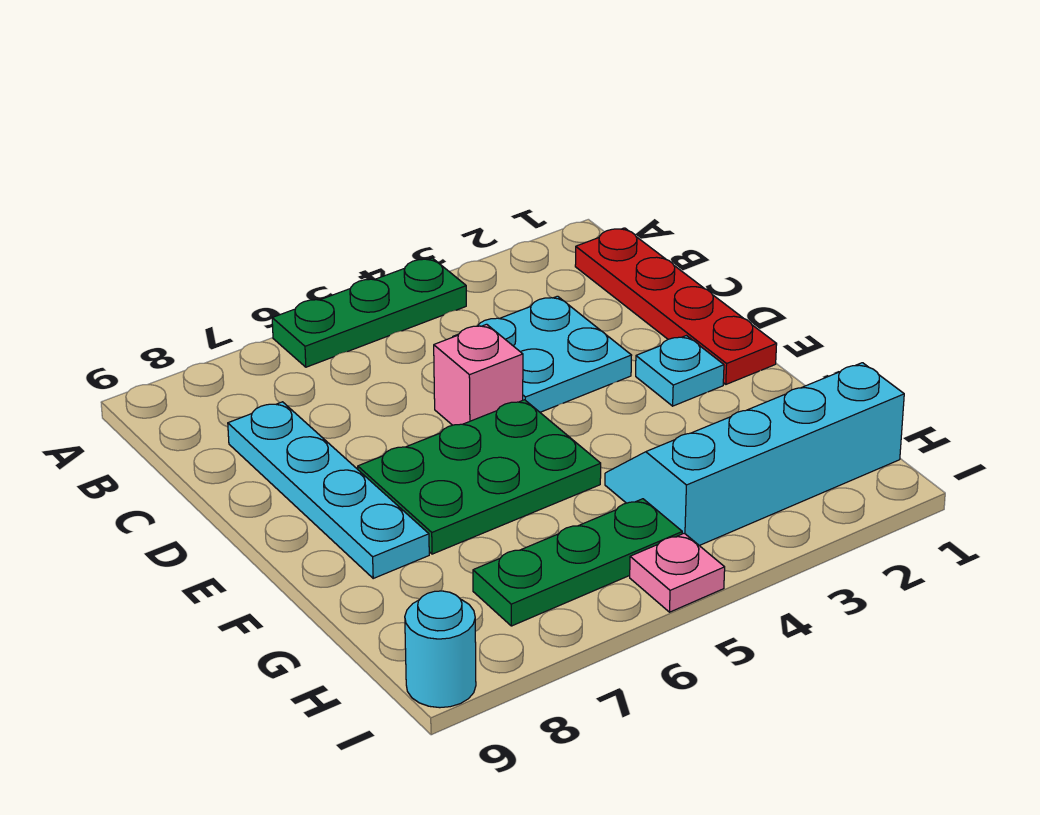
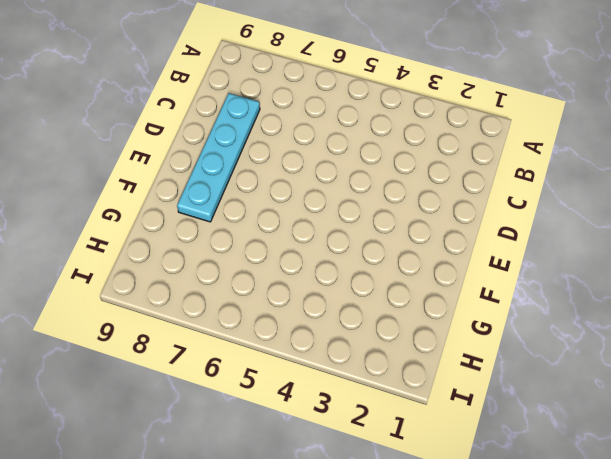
none -> green 1x3 plate [272,258,466,367]
none -> red 1x4 plate [575,228,777,384]

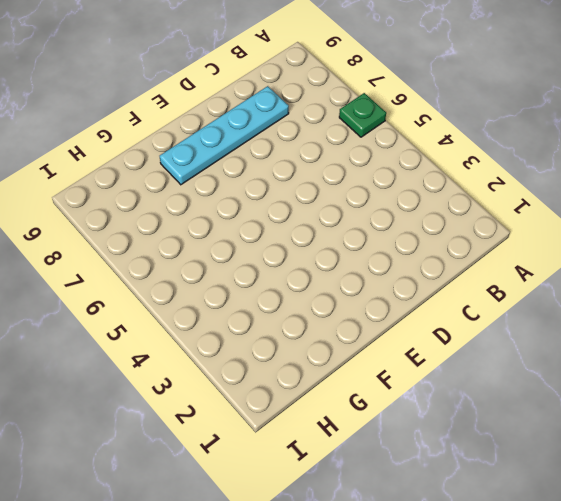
green 1x1 plate [339,93,386,137] -> green 1x3 plate [272,258,466,367]
none -> red 1x4 plate [575,228,777,384]
none -> cyan 2x2 plate [453,296,632,412]

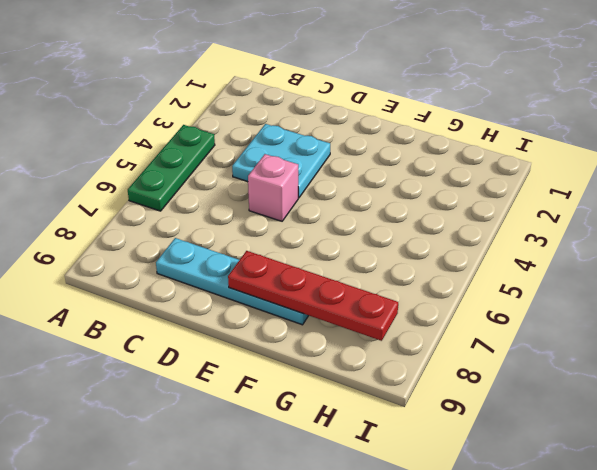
red 1x4 plate [228,251,398,341] -> red 1x4 plate moved to [575,228,777,384]
none -> cyan 1x1 plate [636,336,724,406]
none -> green 2x3 plate [358,400,601,554]

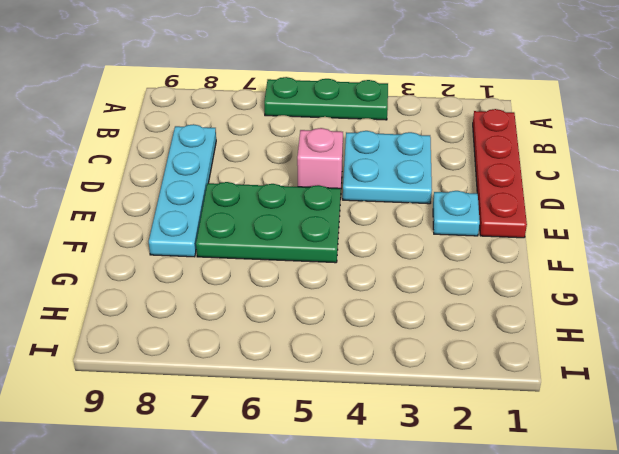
none -> cyan 2x4 slope [605,363,904,546]
none -> green 1x3 plate [473,499,682,626]

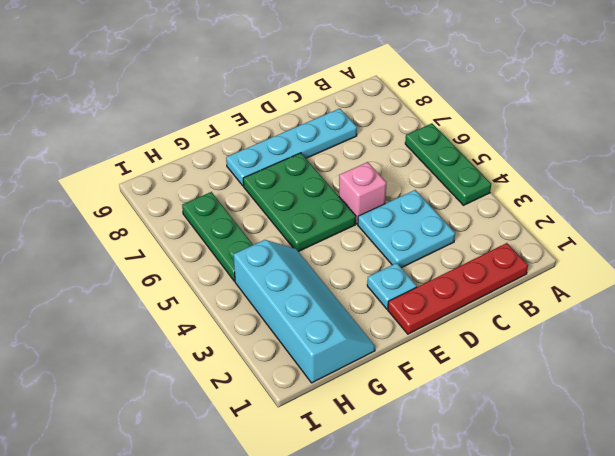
none -> pink 1x1 plate [630,533,725,612]
none -> cyan 1x1 round brick [405,591,476,708]

